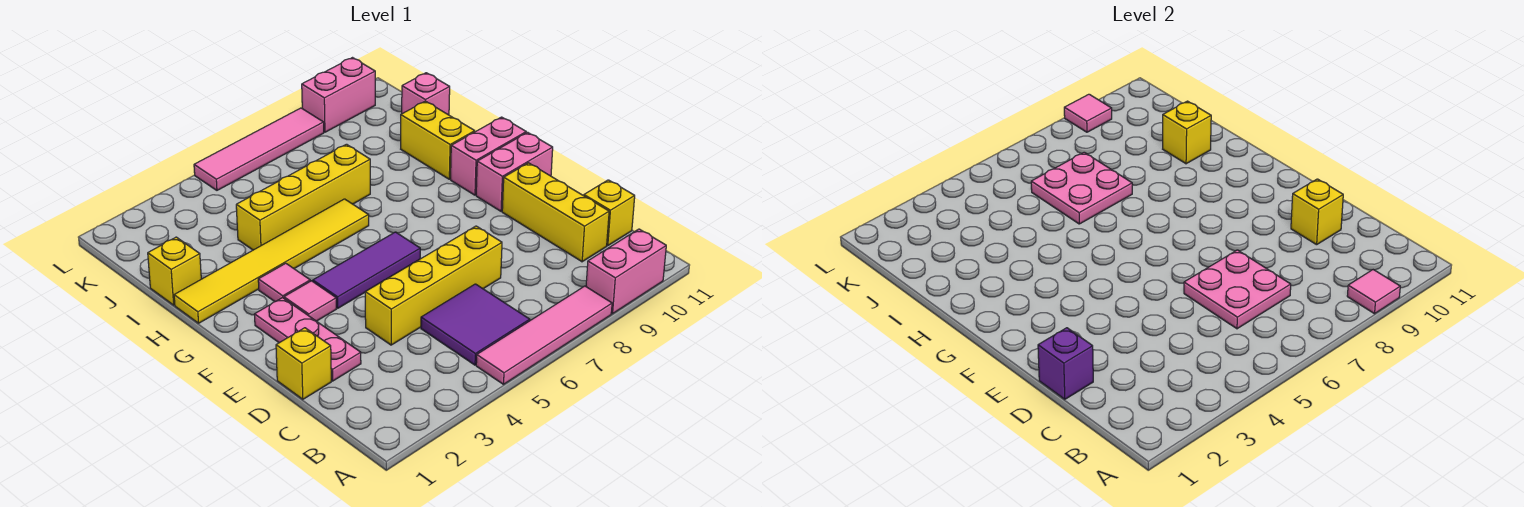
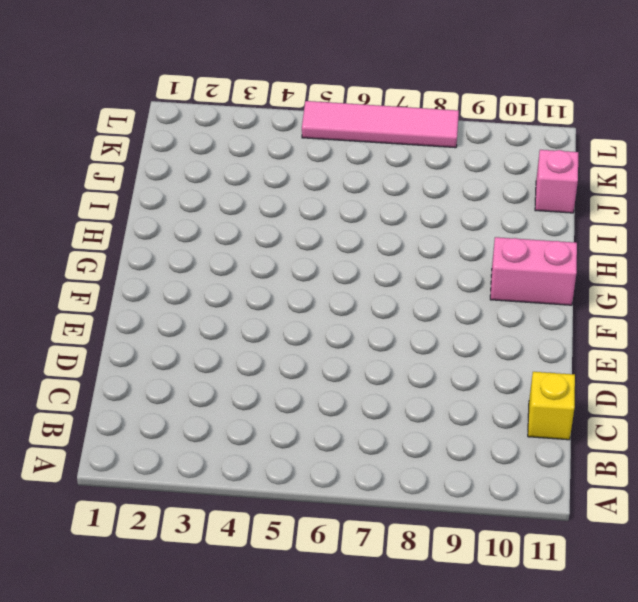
none -> pink 1x4 tile [476,286,612,384]
none -> pink 1x2 brick [586,229,666,314]
none -> purple 2x2 tile [421,284,530,365]

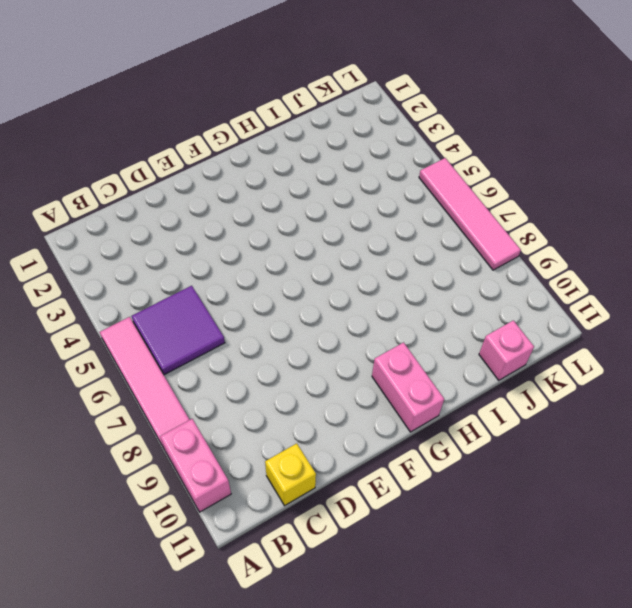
none -> yellow 1x3 brick [502,163,609,262]
none -> yellow 1x1 brick [276,328,331,399]
none -> pink 1x3 plate [255,298,361,381]

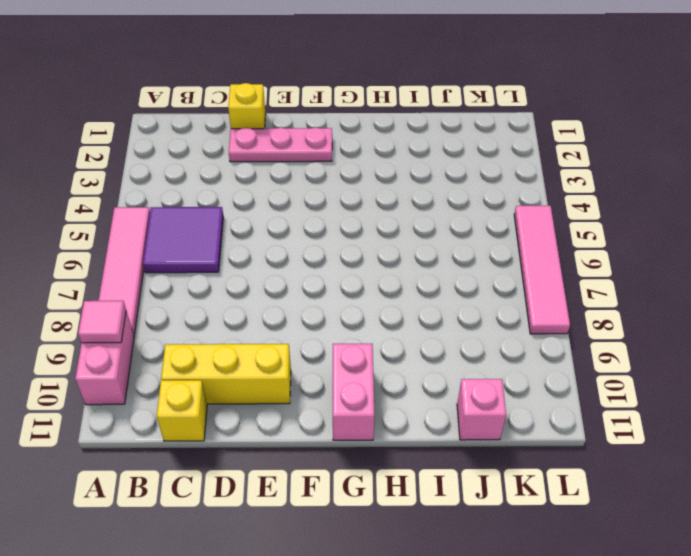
none -> yellow 1x4 brick [365,226,502,345]
none -> pink 1x1 tile [284,281,336,321]
none -> purple 1x3 tile [313,232,420,308]

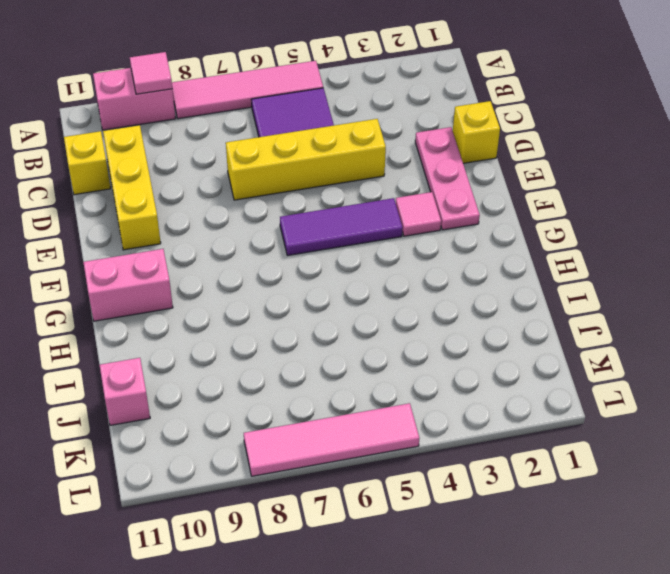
none -> pink 1x2 brick [476,132,553,211]
none -> pink 1x1 tile [258,263,310,302]
none -> yellow 1x6 tile [174,199,369,323]

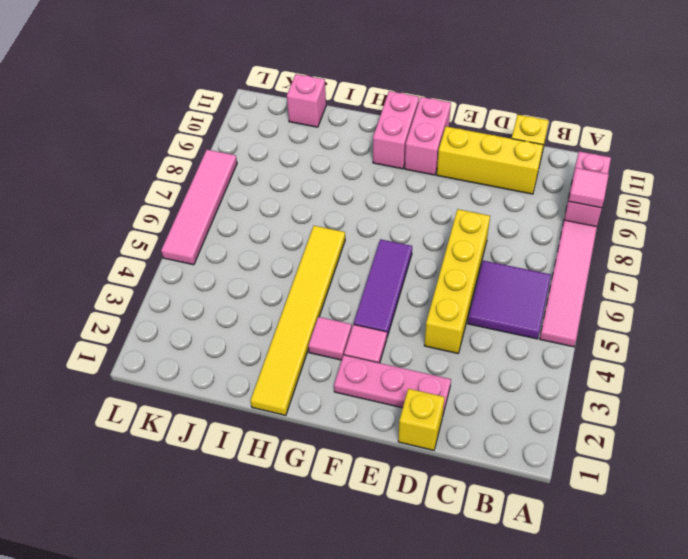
none -> yellow 1x2 brick [401,101,475,179]
none -> yellow 1x1 brick [148,237,201,305]
none -> yellow 1x4 brick [236,144,370,250]

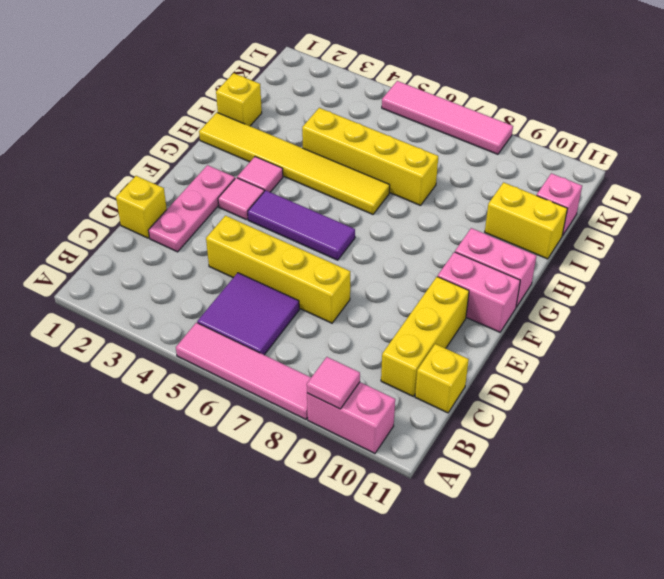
yellow 1x2 brick [485,182,567,259] -> yellow 1x2 brick turned to [401,101,475,179]
none -> pink 1x2 brick [302,58,375,132]
none -> pink 2x2 plate [1184,250,1291,329]
none -> purple 1x1 brick [1038,328,1093,399]

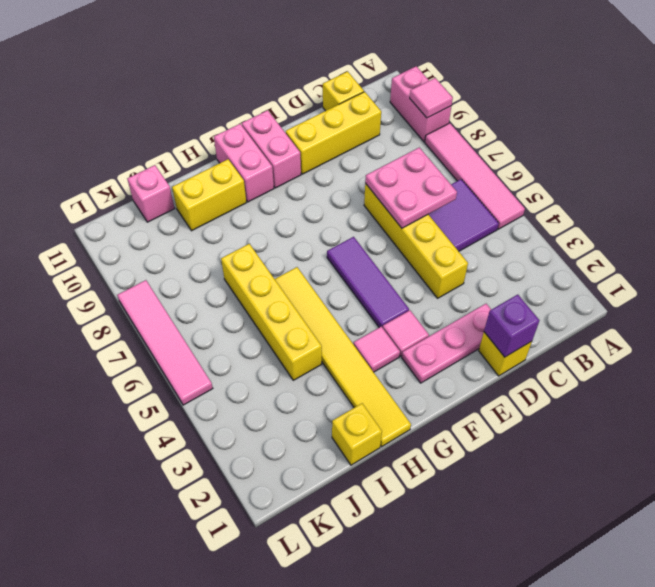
none -> pink 1x2 brick [302,58,375,132]
none -> yellow 1x1 brick [1291,179,1343,245]
none -> pink 2x2 plate [1031,152,1132,224]

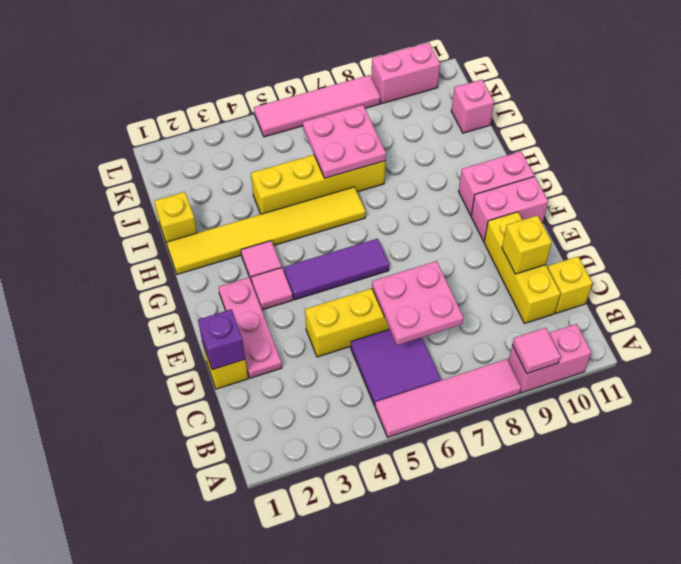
none -> yellow 1x2 brick [401,101,475,179]
none -> yellow 1x1 brick [1163,101,1211,164]
none -> pink 1x1 tile [1064,94,1112,132]

